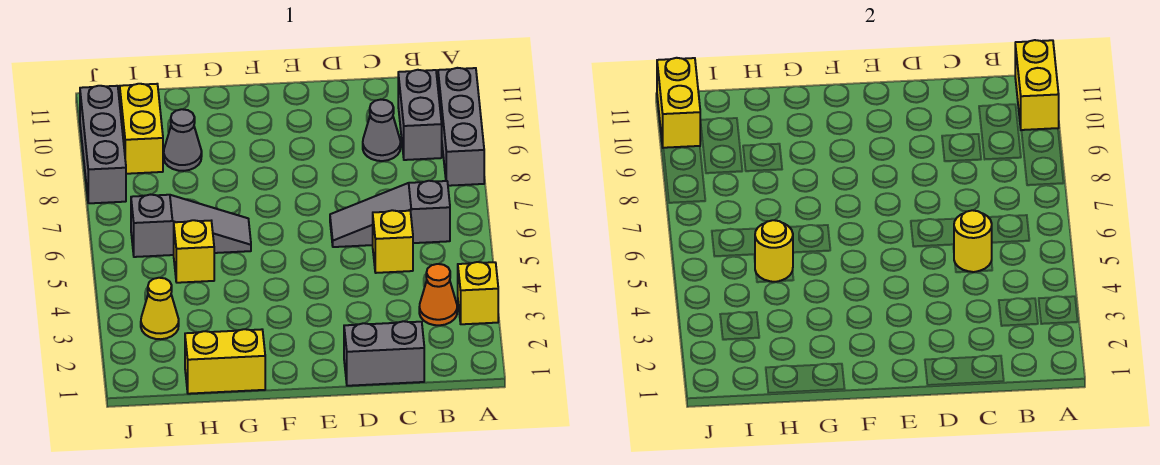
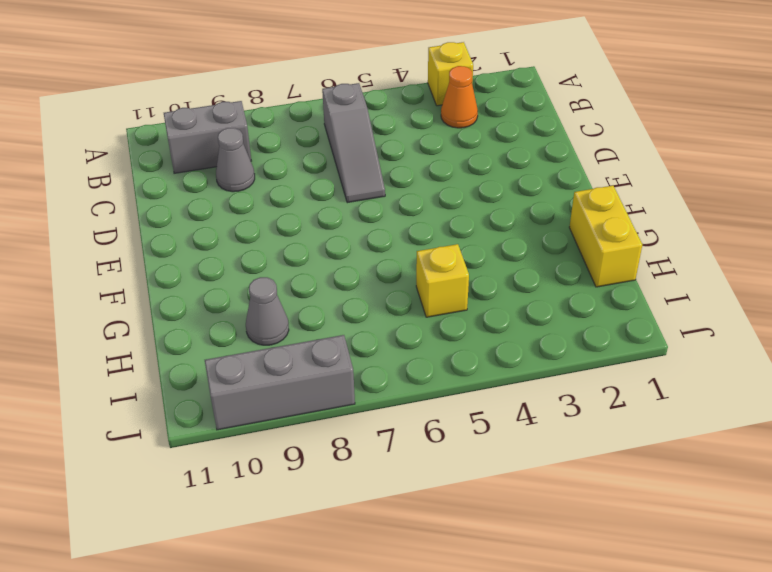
none -> grey 1x3 brick [438,68,484,186]
none -> grey 1x2 brick [344,321,424,386]
none -> yellow 1x1 brick [373,210,413,273]

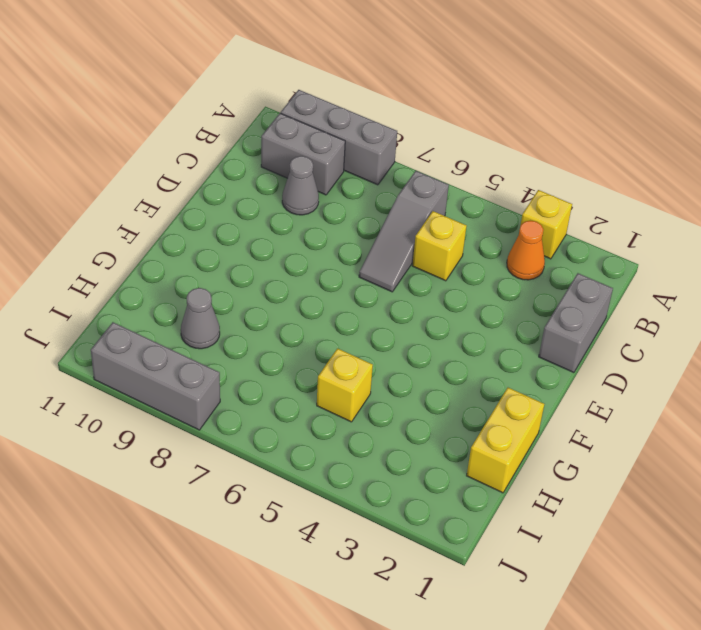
none -> grey 1x3 slope [131,195,251,257]
none -> yellow 1x1 cone [141,278,179,339]
none -> yellow 1x2 brick [120,84,163,174]

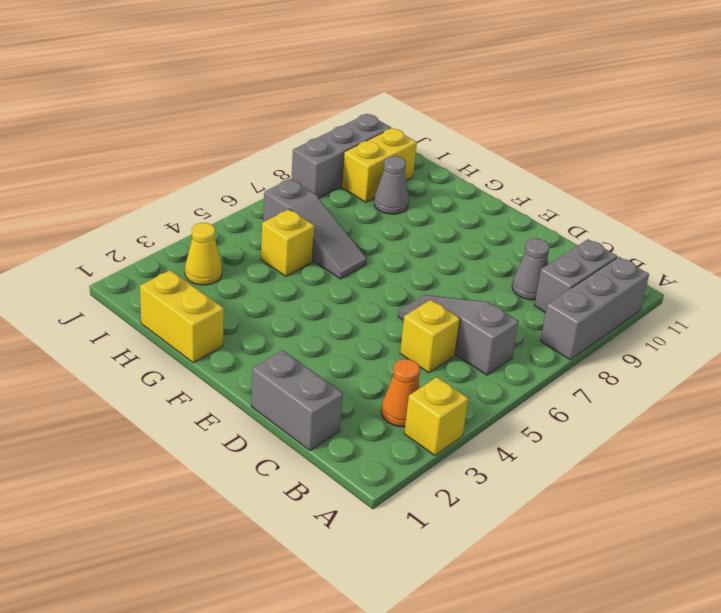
none -> yellow 1x2 brick [1015,40,1059,130]
none -> yellow 1x1 round brick [954,210,992,272]
none -> yellow 1x1 round brick [755,220,793,282]

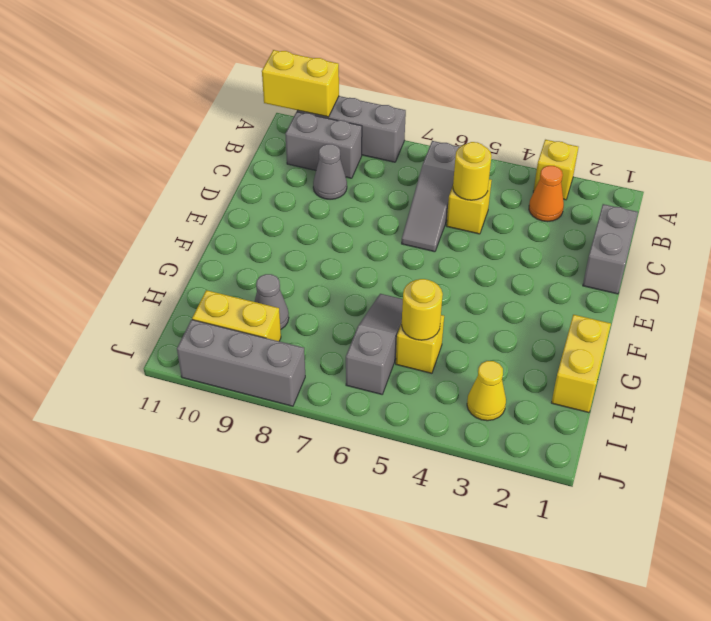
none -> yellow 1x2 brick [657,58,700,148]

